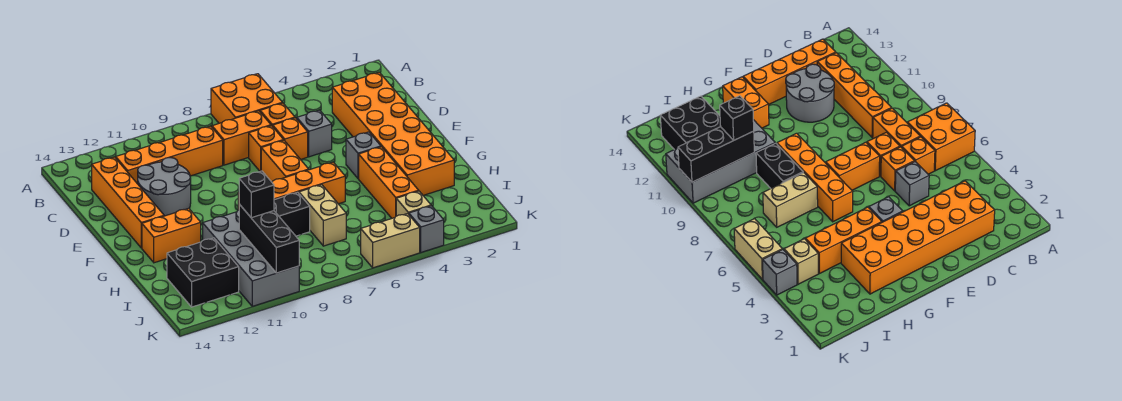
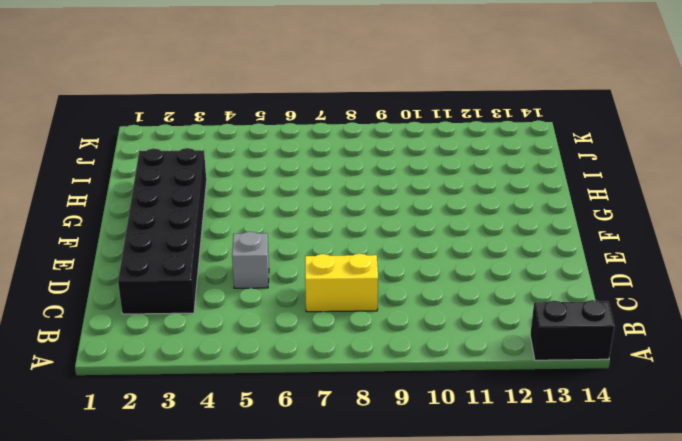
black 1x2 brick [530,300,614,360] -> black 1x2 brick moved to [274,192,310,236]
black 2x6 brick [118,148,206,314] -> orange 2x6 brick [332,72,454,196]
yellow 1x2 brick [305,254,378,312] -> orange 1x2 brick [212,111,271,165]
none -> orange 2x2 brick [211,74,282,123]
none -> orange 1x1 brick [260,103,295,127]
none -> orange 1x4 brick [115,126,223,184]

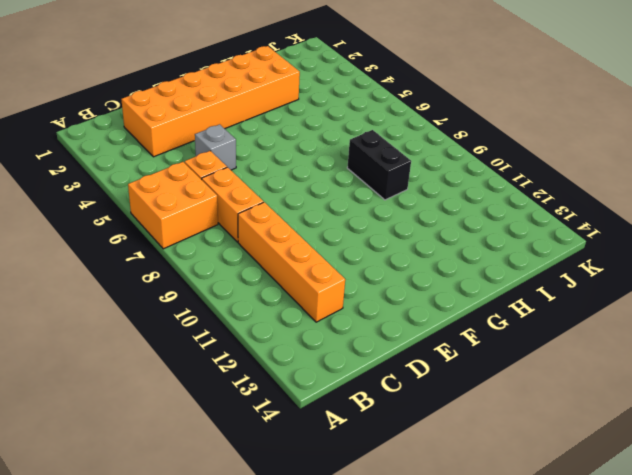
none -> orange 1x4 brick [92,157,164,248]
none -> orange 1x1 brick [273,118,308,159]
none -> orange 1x1 brick [249,126,283,171]

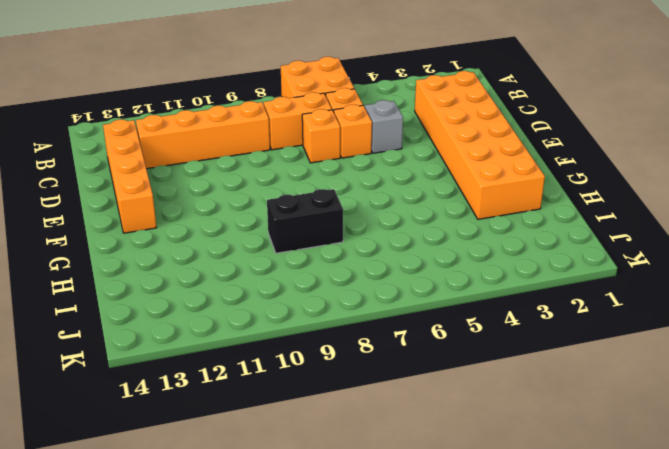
none -> grey 2x2 round brick [138,158,191,216]
none -> orange 1x2 brick [261,140,309,182]
none -> grey 1x1 brick [346,132,381,179]

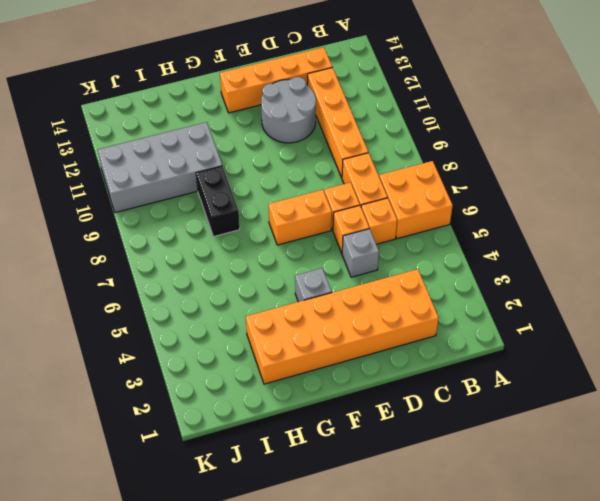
none -> orange 1x3 brick [359,147,419,218]
none -> orange 1x4 brick [238,162,345,210]
none -> orange 1x2 brick [142,208,201,263]

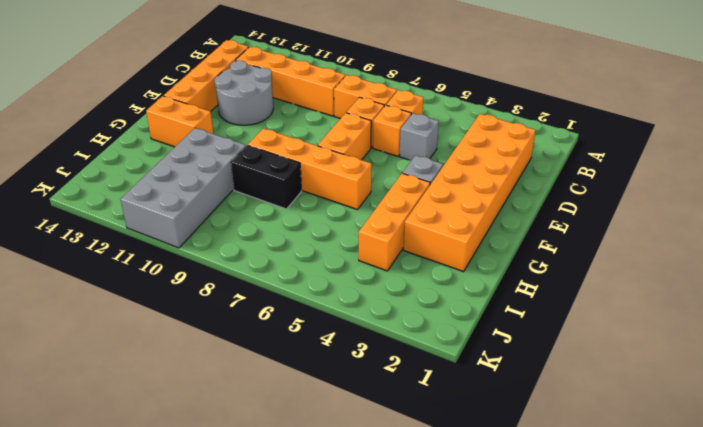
none -> orange 2x2 brick [211,74,282,123]
none -> tan 1x2 brick [299,185,346,246]
none -> black 2x2 brick [167,238,239,307]

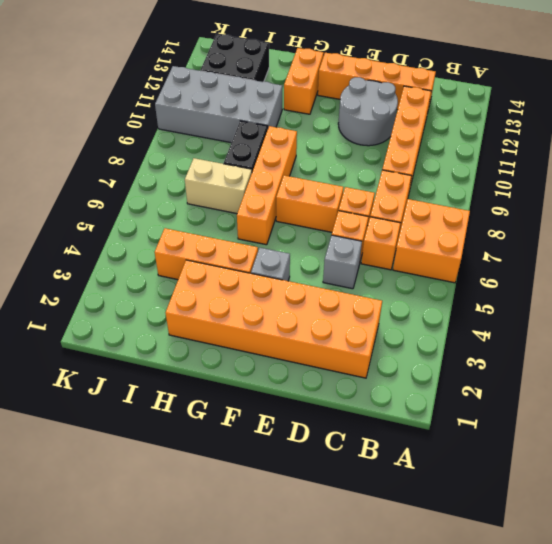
none -> tan 1x1 brick [396,191,431,216]
none -> grey 1x1 brick [409,206,444,252]
none -> tan 1x2 brick [361,214,420,268]

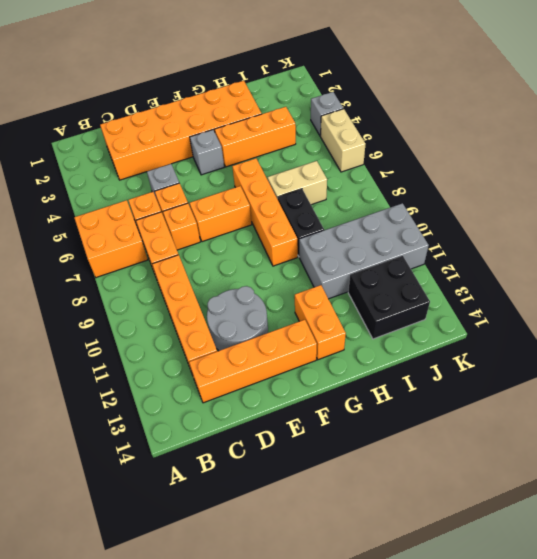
none -> tan 1x1 brick [396,191,431,216]
none -> black 1x3 brick [239,204,299,273]
none -> black 1x1 brick [239,171,274,218]

